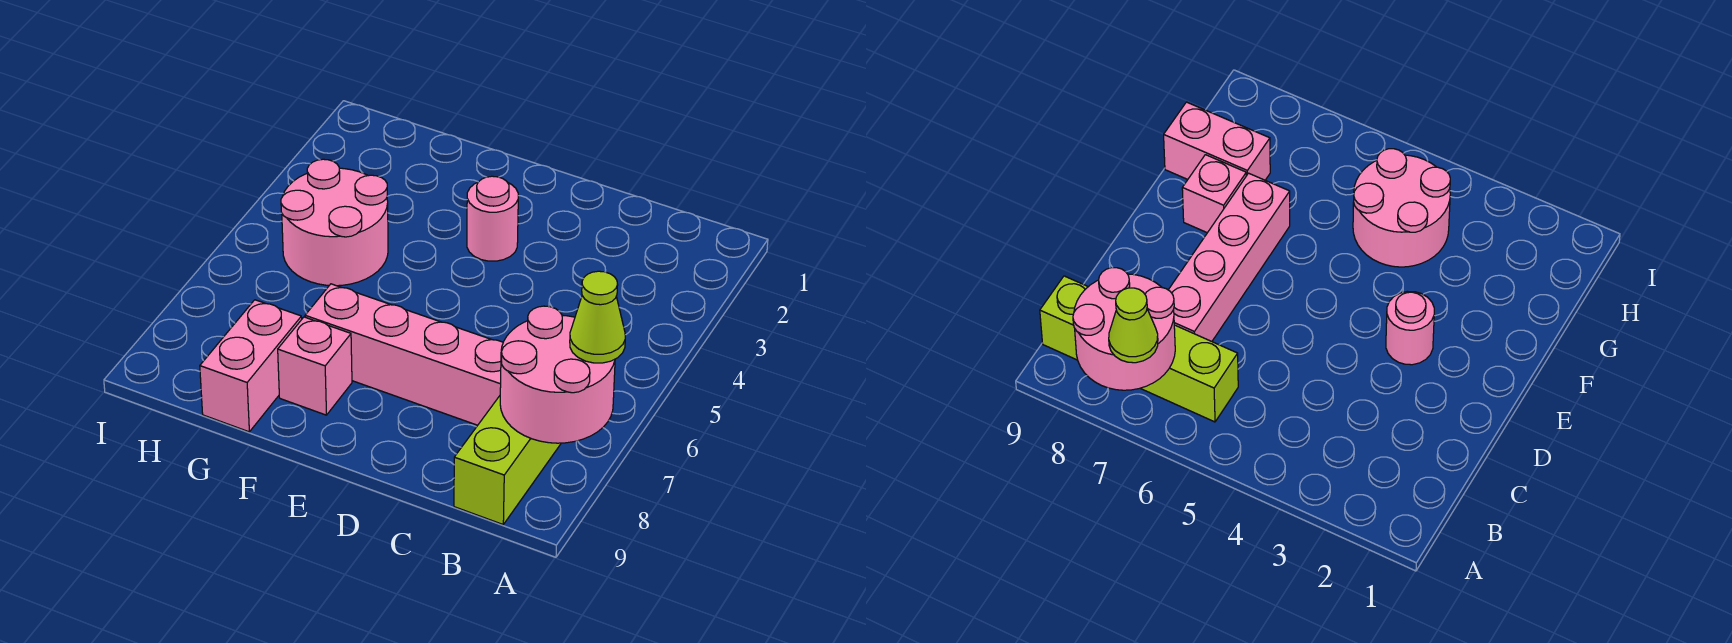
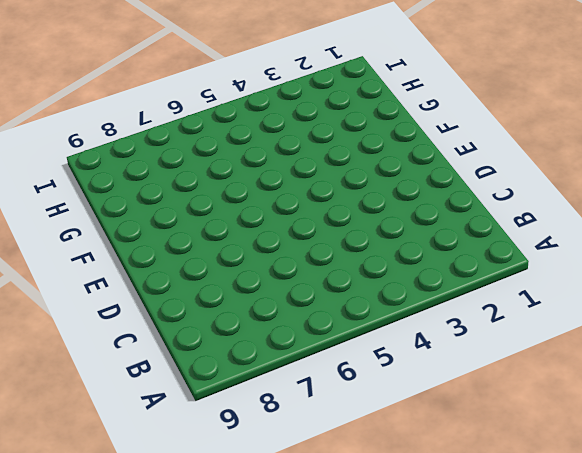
none -> lime 1x4 brick [454,396,561,524]
none -> pink 1x4 brick [305,284,503,425]

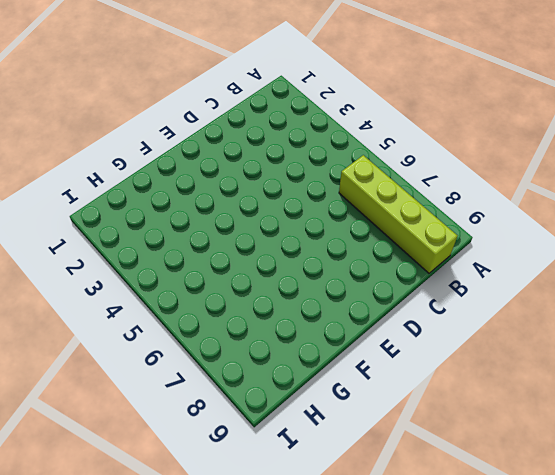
none -> pink 1x4 brick [305,284,503,425]
none -> pink 1x1 round brick [467,176,518,261]

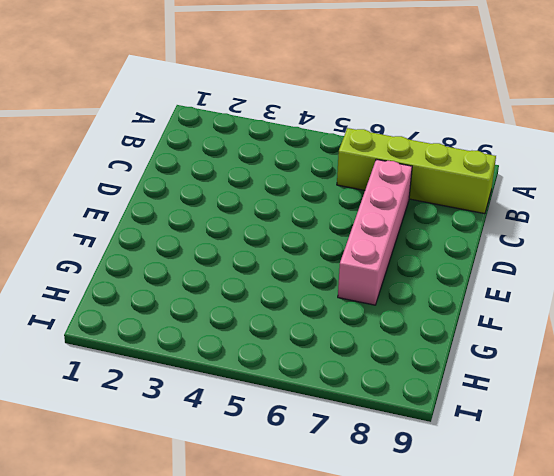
none -> pink 1x1 round brick [467,176,518,261]
none -> pink 1x1 brick [278,317,352,415]

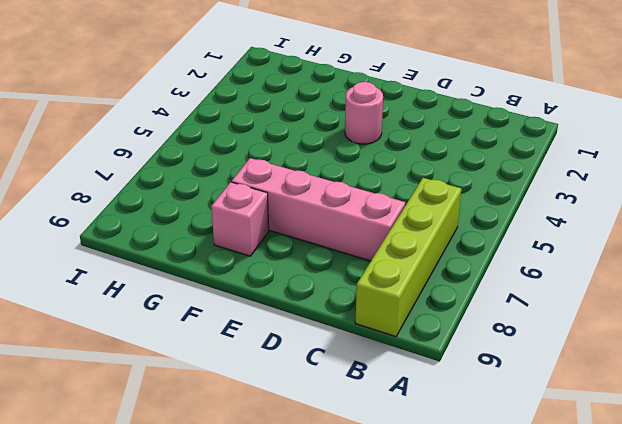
none -> pink 2x2 round brick [281,159,388,286]
none -> pink 1x2 brick [200,300,302,432]

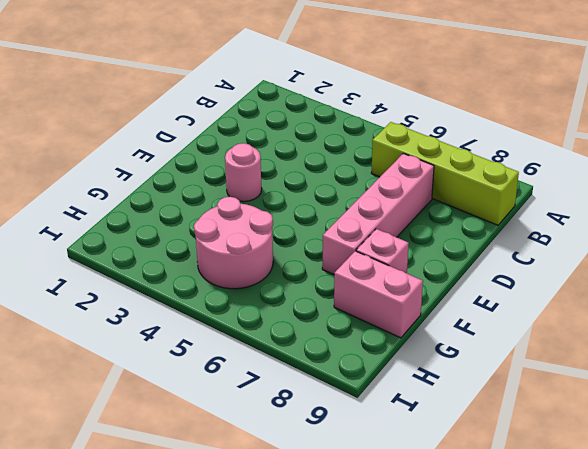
none -> pink 2x2 round brick [500,306,615,443]
none -> lime 1x1 cone [570,271,625,363]

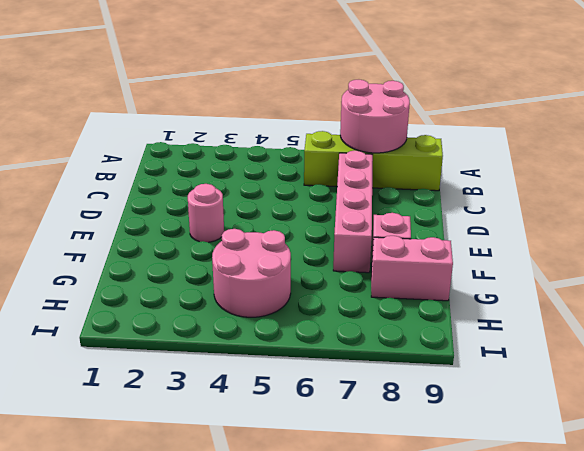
none -> lime 1x1 cone [570,271,625,363]

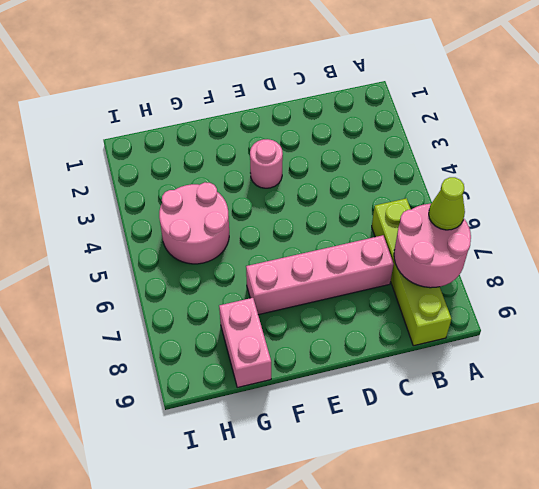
none -> pink 1x1 brick [278,317,352,415]

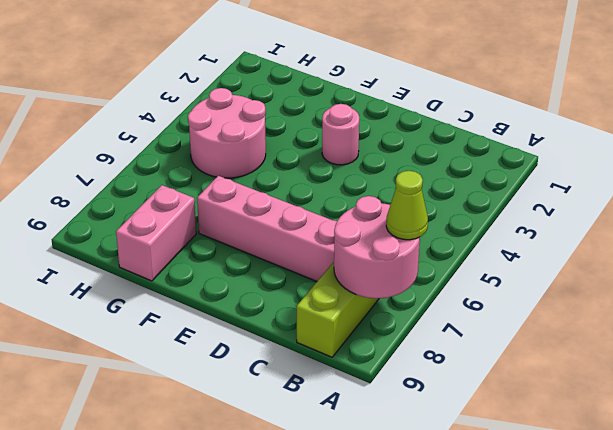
none -> pink 1x1 brick [278,317,352,415]

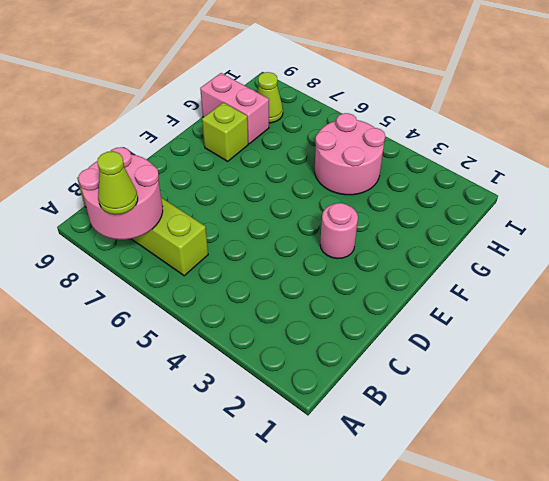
lime 1x1 brick [202,103,248,161] -> pink 1x1 brick [278,317,352,415]
lime 1x1 cone [257,72,283,123] -> none
none -> pink 1x4 brick [305,284,503,425]

